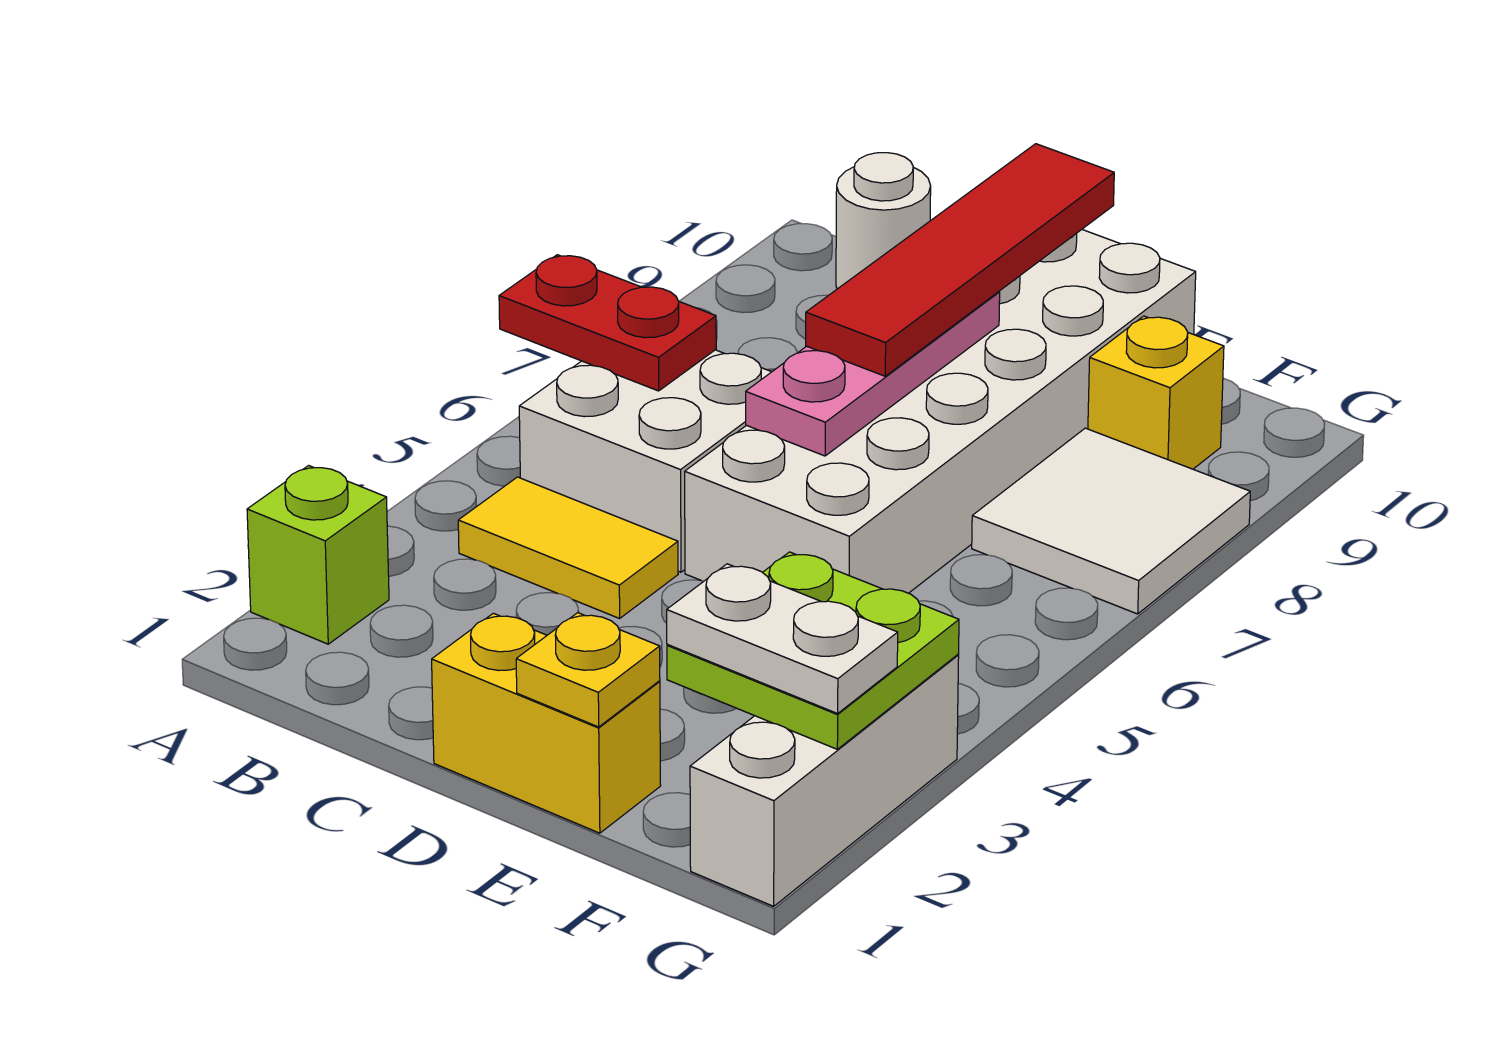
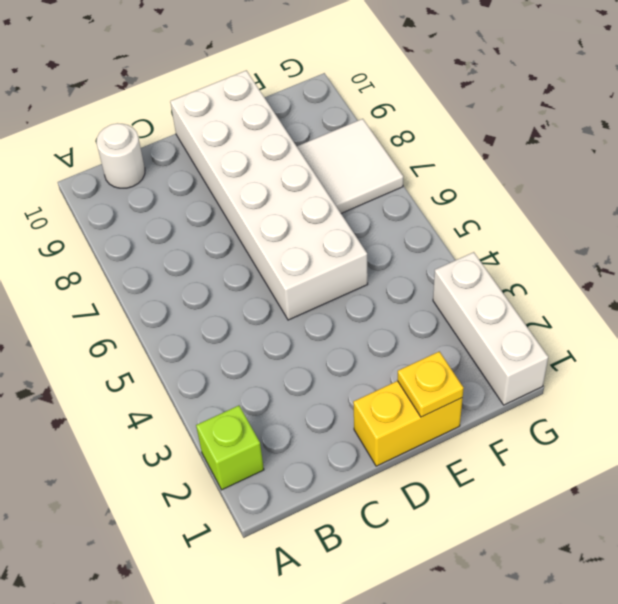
none -> yellow 1x2 tile [458,477,678,618]
none -> white 2x2 brick [519,350,771,572]
none -> yellow 1x1 brick [1088,316,1224,469]

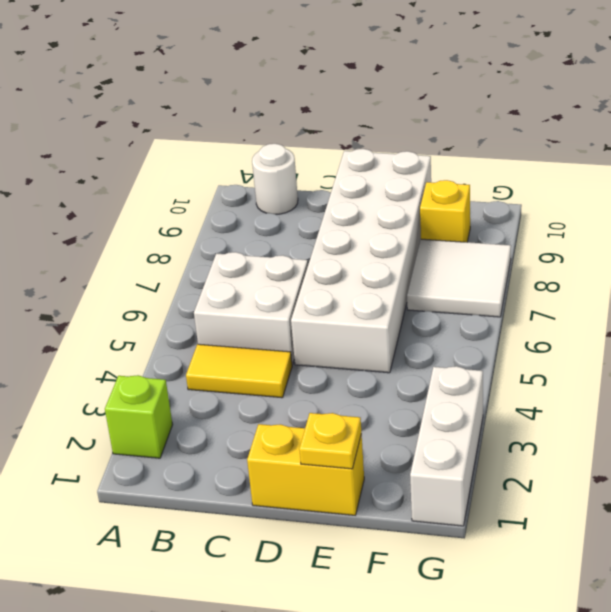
none -> red 1x2 plate [499,255,716,391]
none -> pink 1x3 plate [746,292,1000,456]
none -> lime 2x2 plate [667,552,959,749]

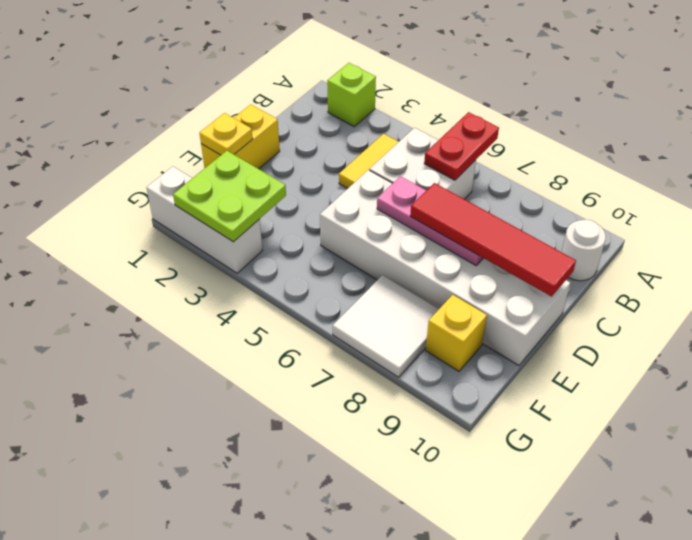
none -> white 1x2 plate [667,564,898,714]

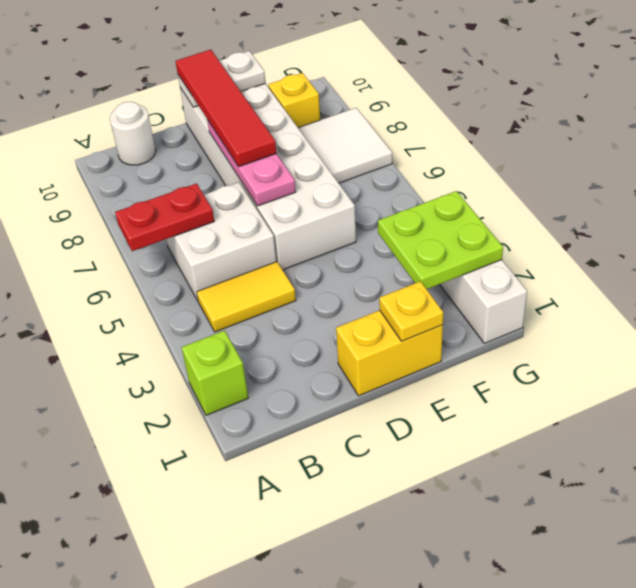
white 1x2 plate [178,51,266,107] -> white 1x2 plate moved to [667,564,898,714]

